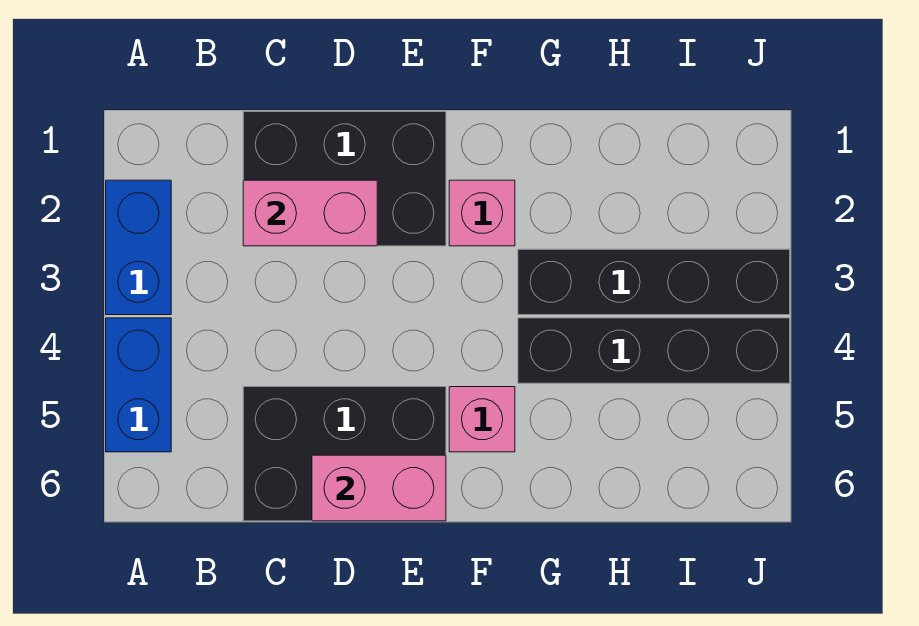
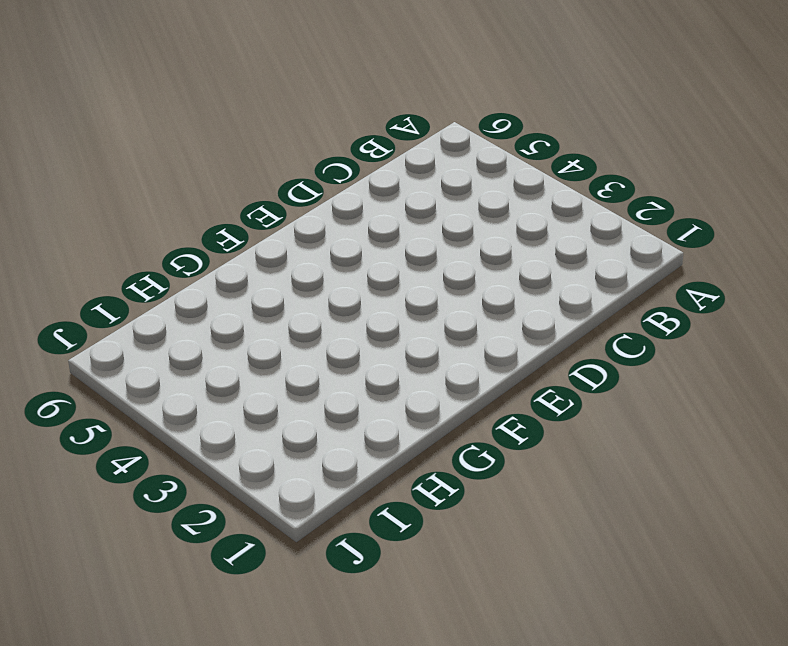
none -> blue 1x2 brick [106,180,171,315]
none -> blue 1x2 brick [106,318,171,452]

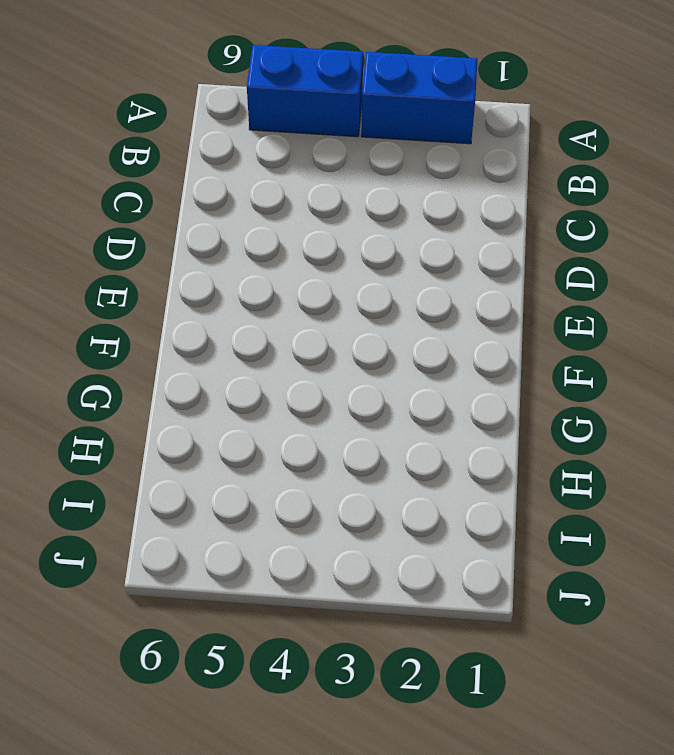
none -> black 2x3 brick [243,112,446,246]
none -> black 2x3 brick [243,387,446,521]

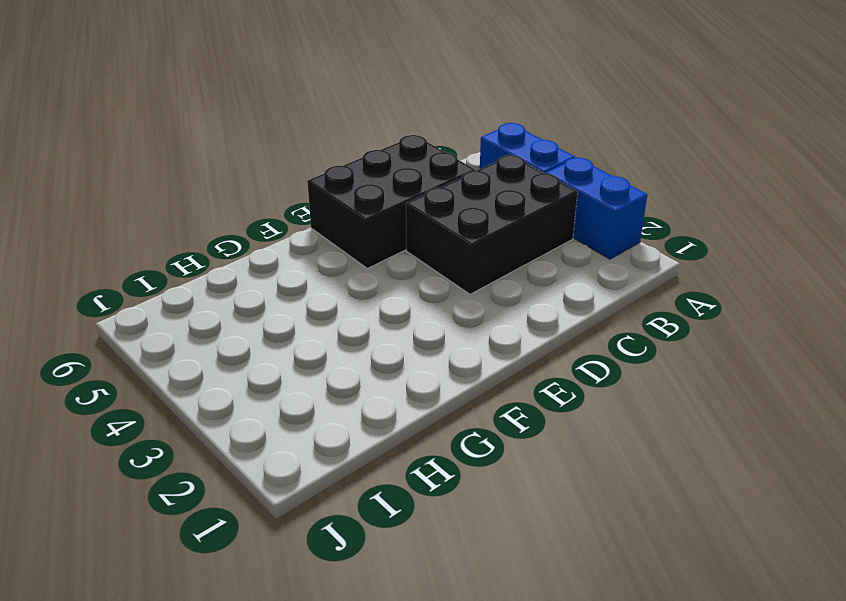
black 2x3 brick [406,155,578,294] -> black 2x3 brick moved to [243,112,446,246]
none -> pink 1x1 brick [449,180,515,246]
none -> pink 1x1 brick [449,387,515,452]

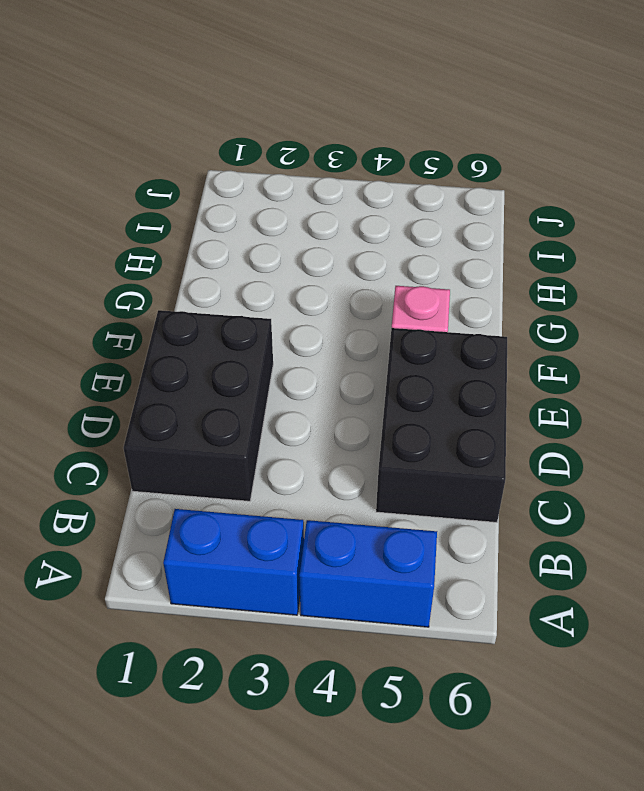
none -> pink 1x1 brick [449,180,515,246]
none -> black 1x4 brick [518,249,790,315]

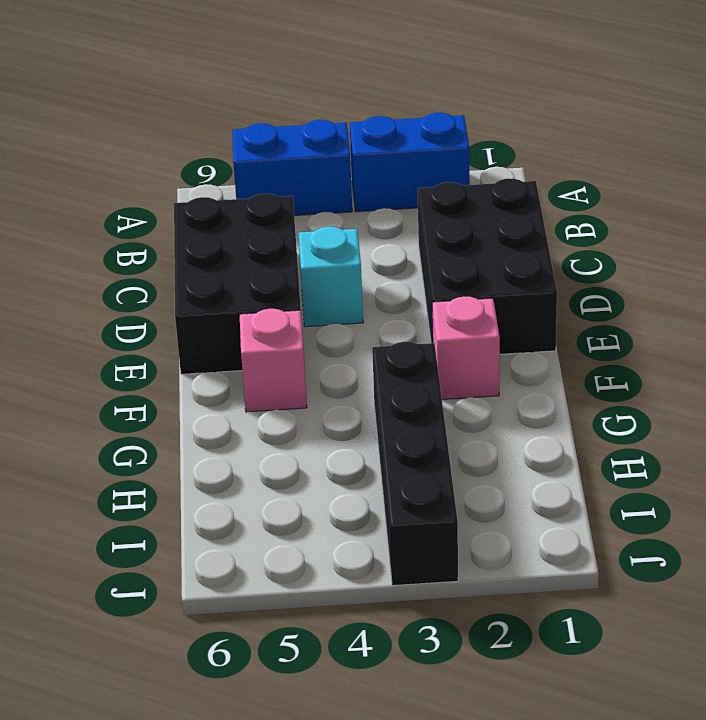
cyan 1x1 brick [298,227,363,327] -> none
none -> black 1x4 brick [518,318,790,383]
none -> pink 1x2 brick [243,180,377,246]

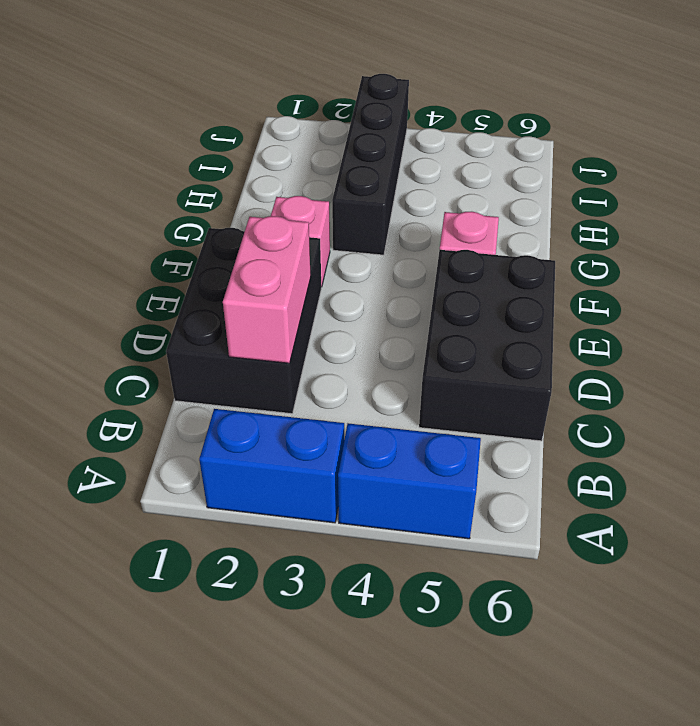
none -> black 1x4 brick [518,318,790,383]
none -> pink 1x2 brick [312,455,446,521]

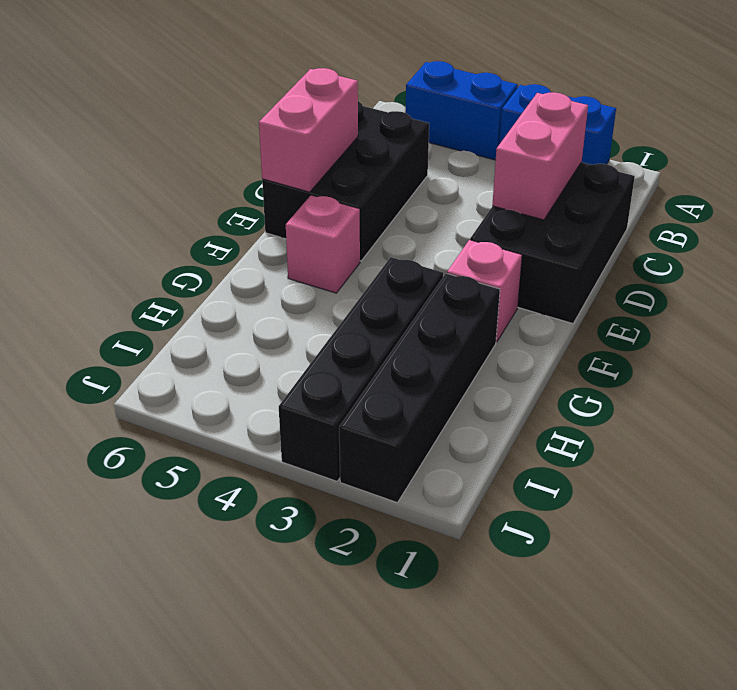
black 1x4 brick [339,273,500,503] -> black 1x4 brick moved to [518,318,790,383]

